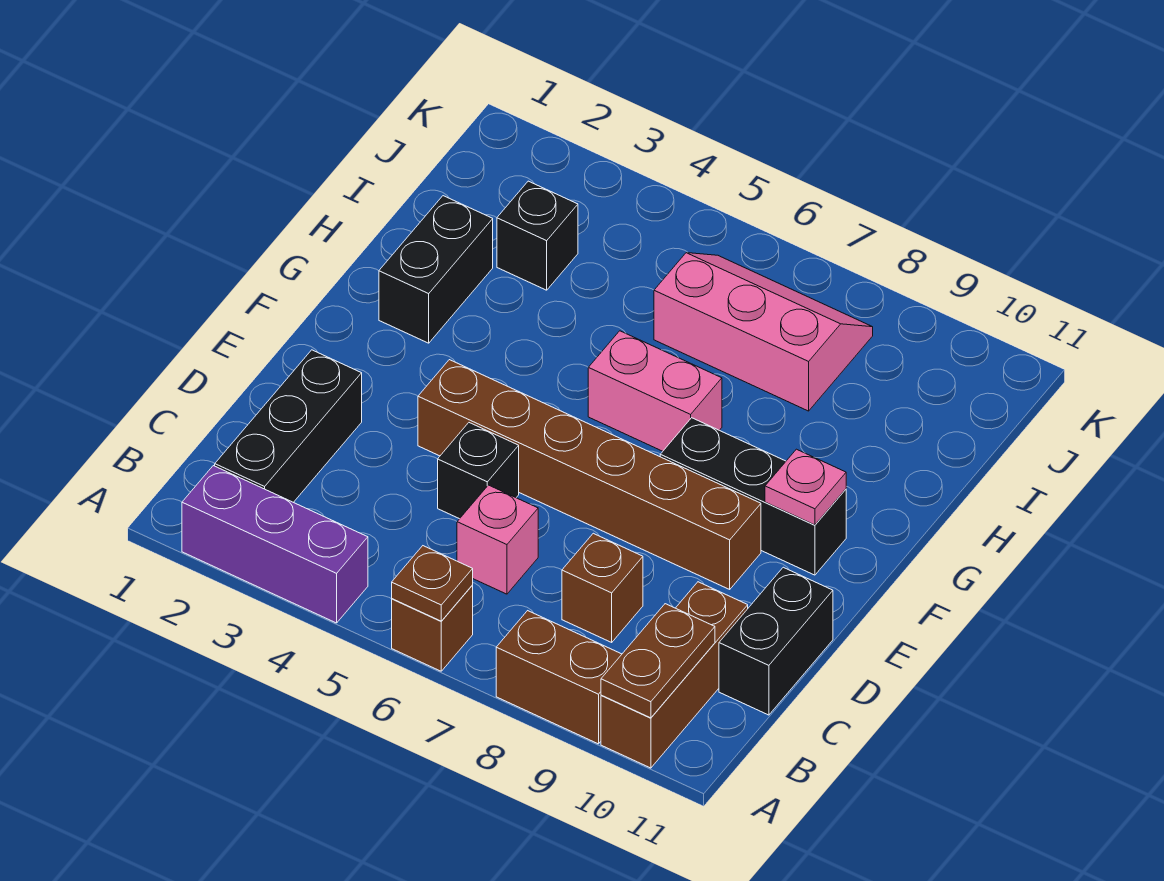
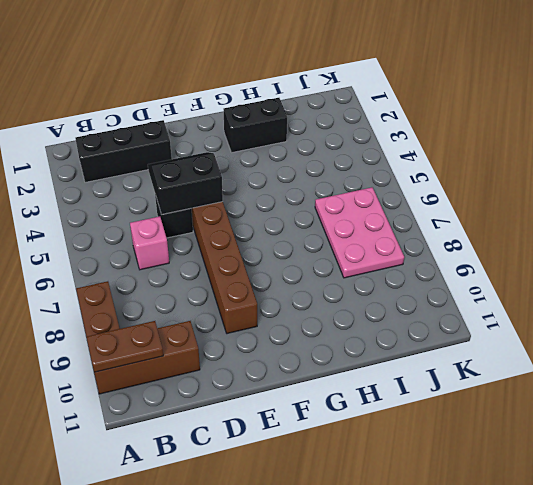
black 2x2 slope [148,152,223,215] -> none
pink 2x3 plate [315,187,404,278] -> pink 2x3 slope [654,253,873,411]
none -> purple 1x3 brick [182,466,368,623]
none -> brown 1x1 brick [392,585,473,671]
none -> brown 1x1 brick [562,533,643,642]

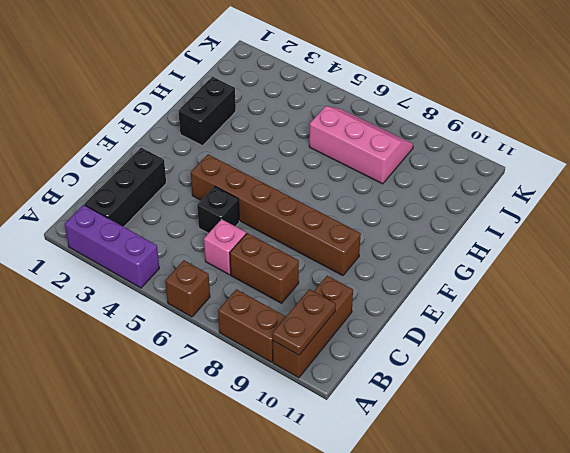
brown 1x2 brick [230,233,299,303] -> brown 1x1 brick [562,533,643,642]
none -> black 1x2 brick [719,567,833,715]
none -> black 1x3 brick [660,418,846,575]
none -> pink 1x2 brick [588,331,722,451]

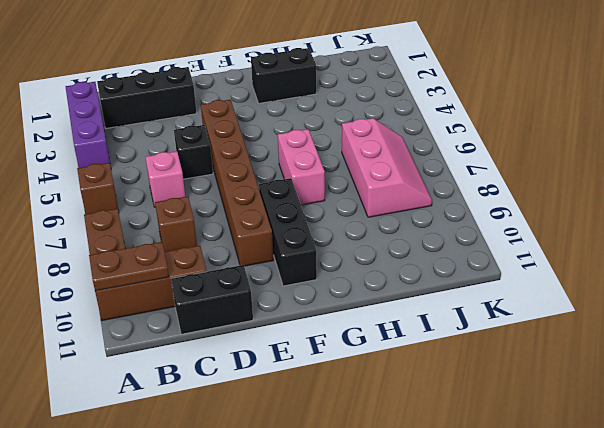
none -> black 1x1 brick [497,181,578,290]
none -> brown 1x1 plate [392,546,473,621]
none -> pink 1x1 plate [765,449,846,525]

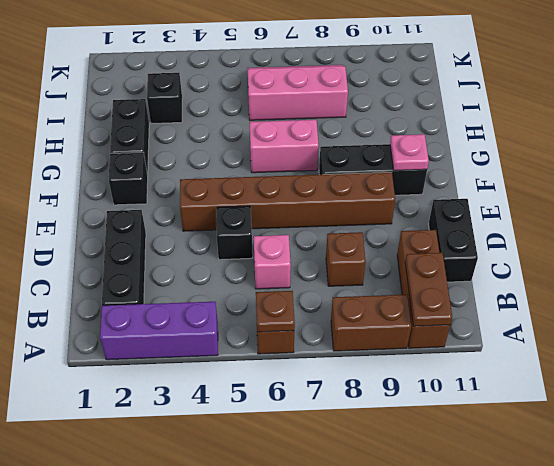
black 1x1 brick [109,152,148,205] -> none

